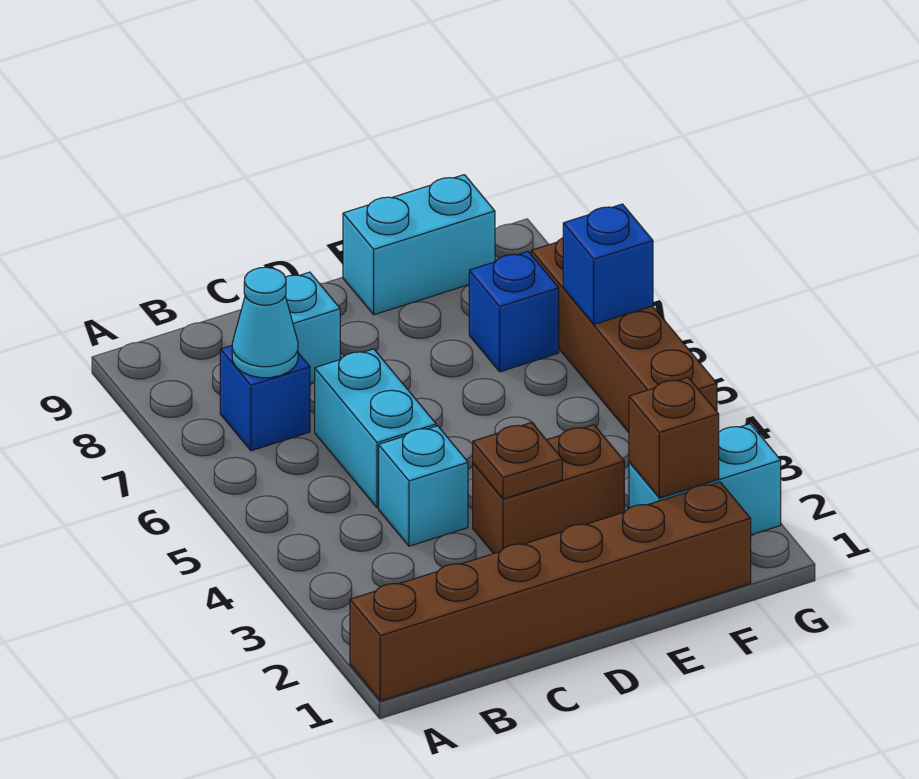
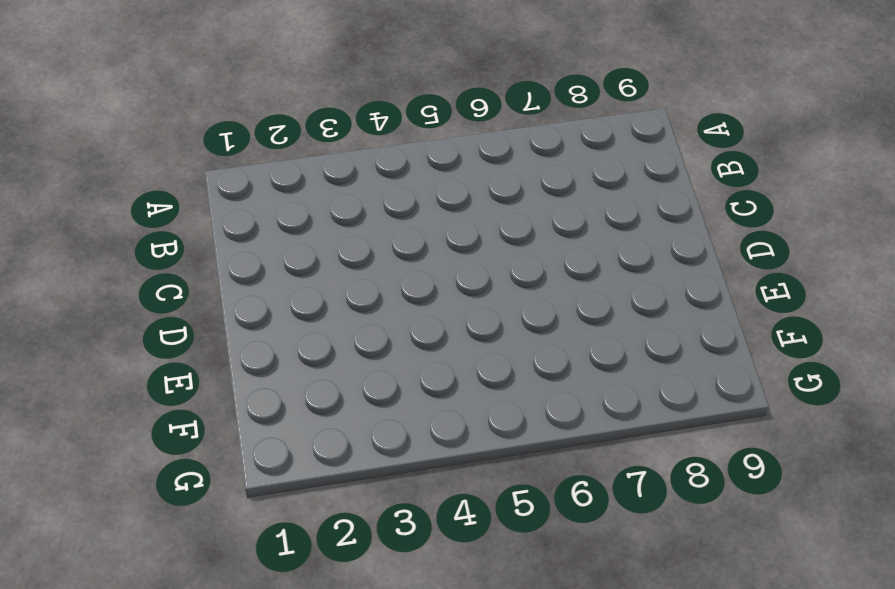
none -> brown 1x6 brick [350,482,751,701]
none -> blue 1x1 brick [220,346,310,451]
none -> cyan 1x1 brick [379,426,468,546]

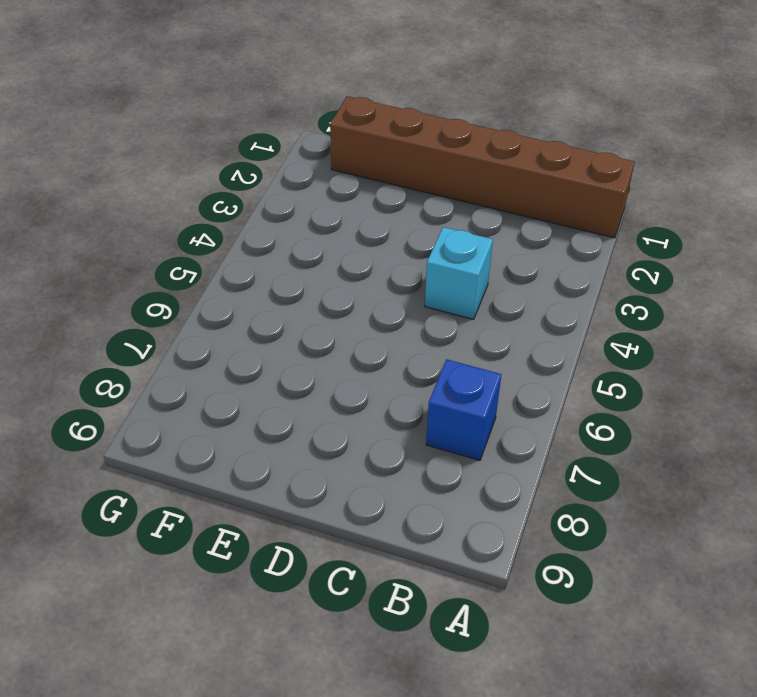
none -> cyan 1x2 brick [315,349,436,508]
none -> cyan 1x1 brick [285,272,340,383]
none -> brown 1x2 brick [473,425,624,554]

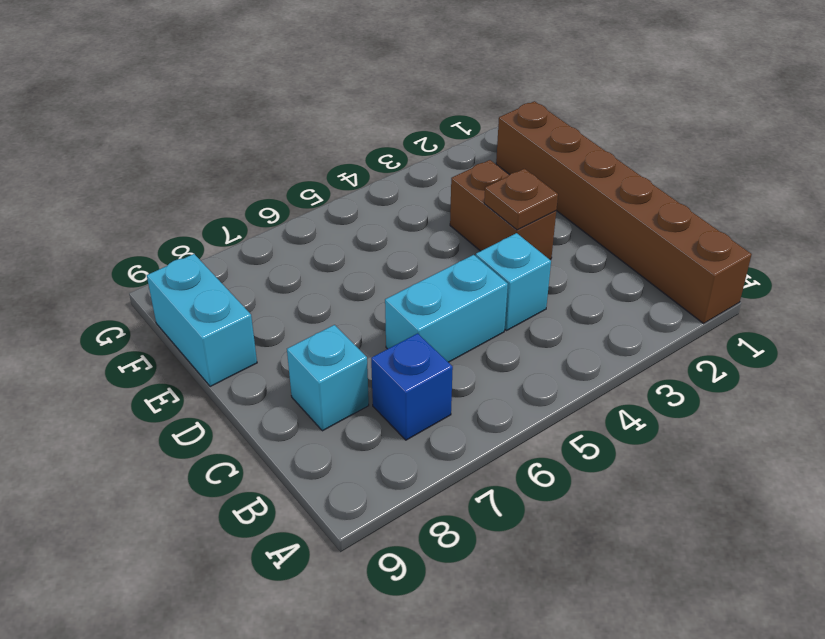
none -> cyan 1x2 brick [629,424,781,535]
none -> blue 1x1 brick [469,252,559,372]
none -> brown 1x4 brick [531,238,717,432]

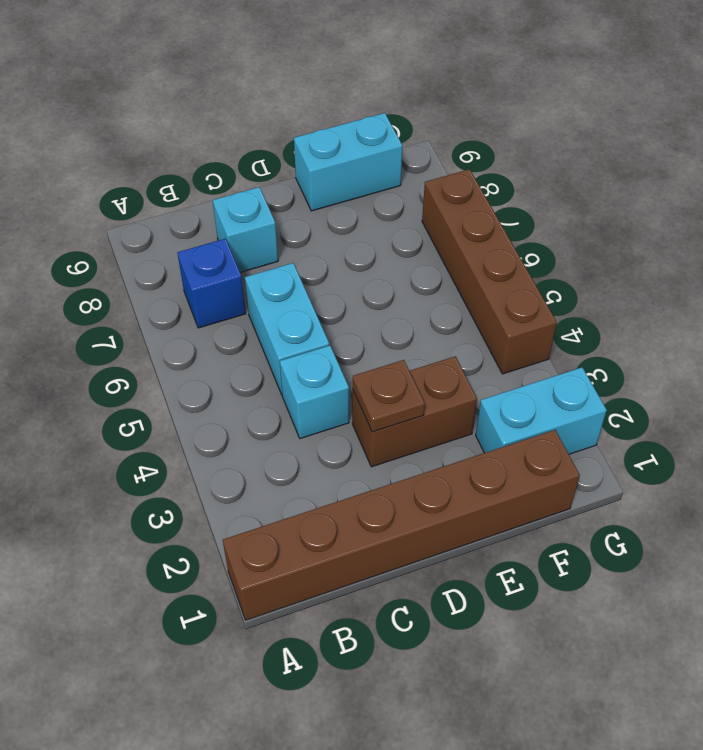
none -> blue 1x1 brick [469,252,559,372]
none -> cyan 1x1 cone [232,267,298,378]
none -> brown 1x1 brick [629,378,719,498]

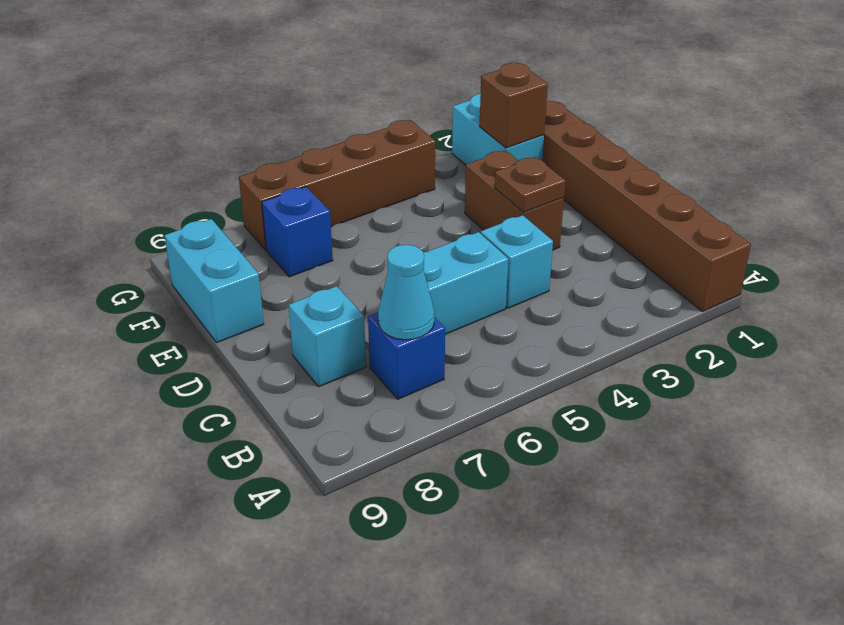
none -> blue 1x1 brick [563,204,653,324]

